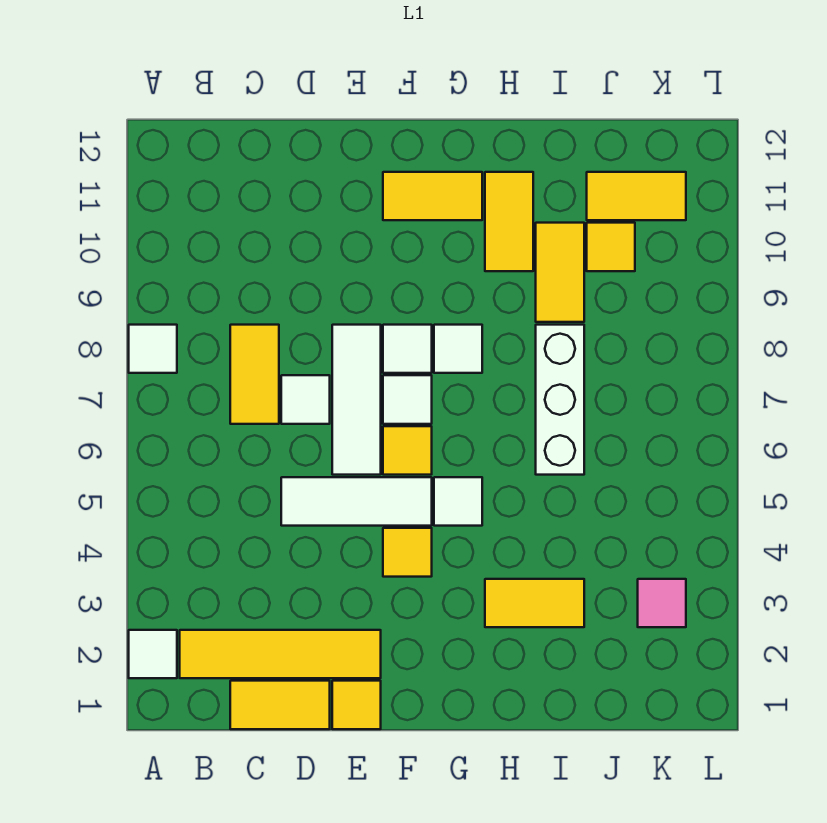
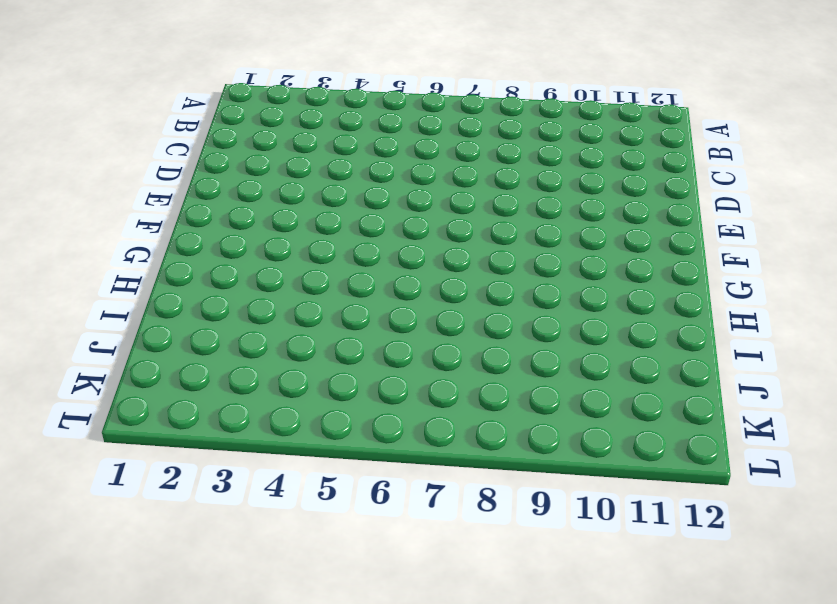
none -> white 1x1 tile [129,630,177,678]
none -> white 1x1 tile [129,325,177,373]
none -> yellow 1x4 tile [180,630,381,678]

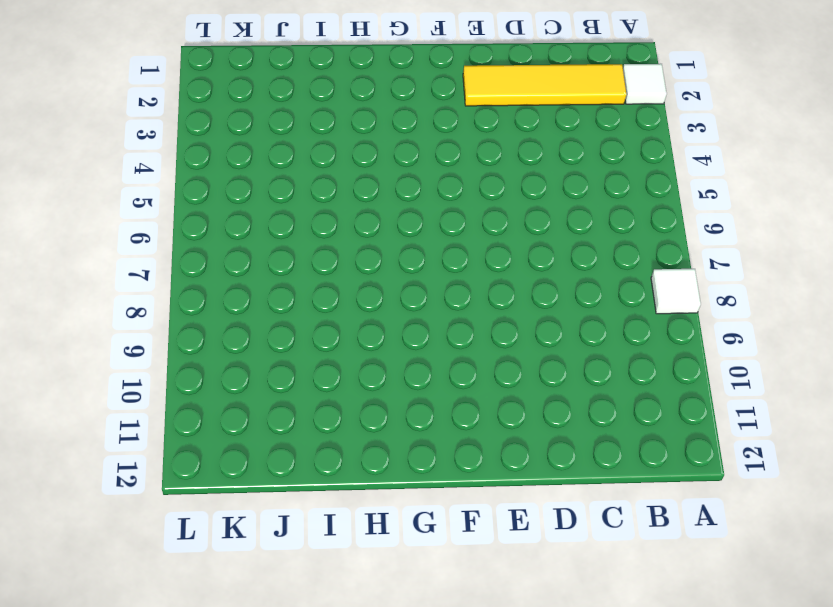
none -> yellow 1x2 tile [230,681,330,729]
none -> yellow 1x2 tile [230,325,279,424]
none -> white 1x3 tile [281,477,432,526]

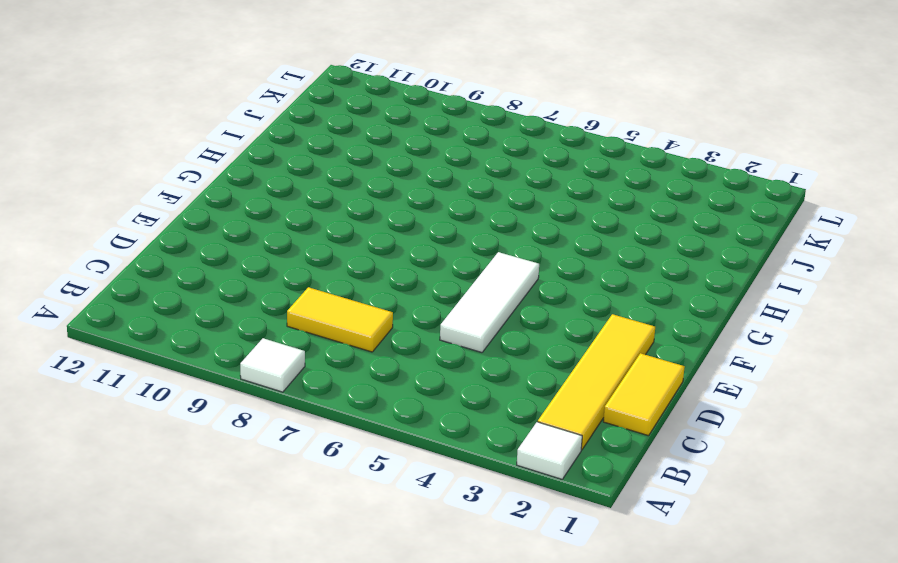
none -> white 1x1 tile [281,375,330,424]
none -> yellow 1x1 tile [332,681,381,729]
none -> white 1x3 tile [332,325,381,475]

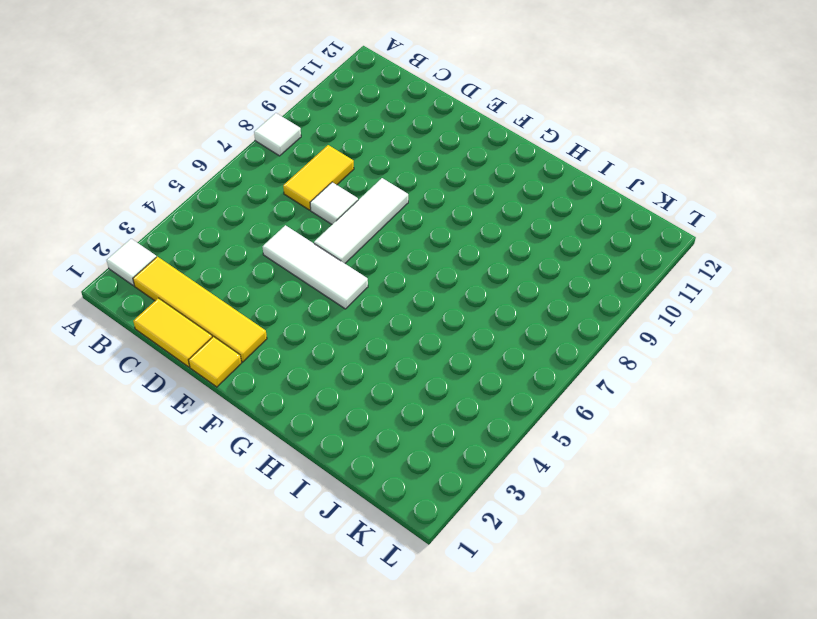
none -> yellow 1x1 tile [383,528,432,577]
none -> yellow 1x1 tile [383,426,432,475]
none -> white 1x1 tile [383,375,432,424]

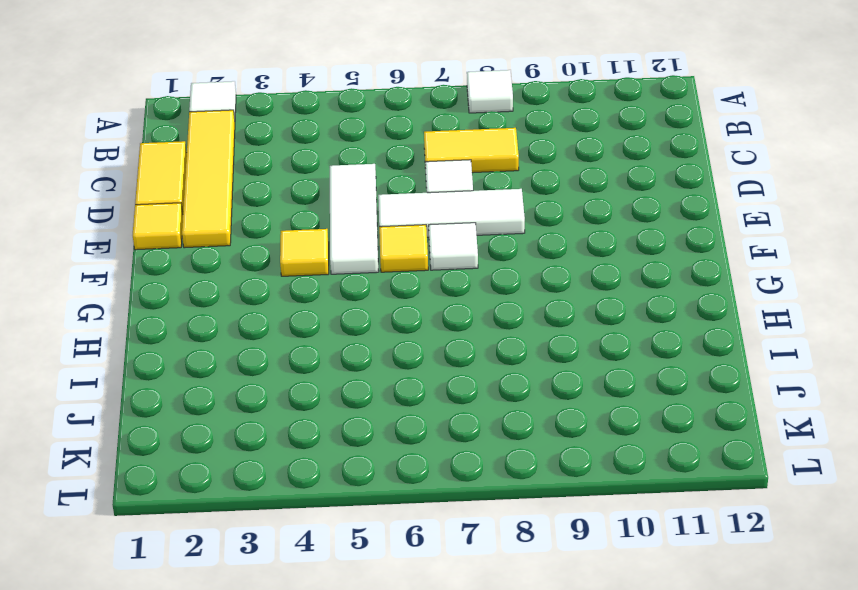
none -> white 1x1 tile [383,325,432,373]
none -> yellow 1x2 tile [383,172,482,220]
none -> white 1x1 tile [434,477,482,526]

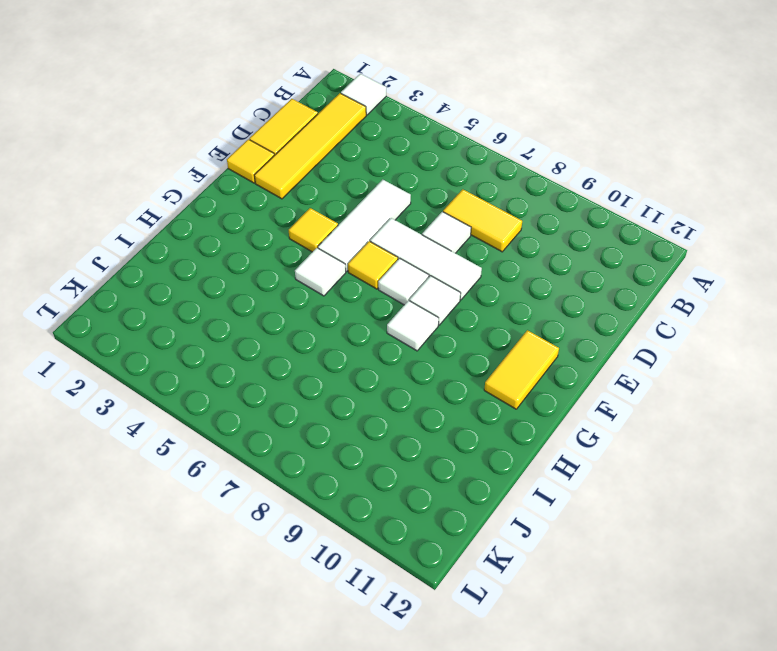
none -> white 1x1 tile [129,325,177,373]
none -> yellow 1x2 tile [485,579,584,627]
none -> yellow 1x2 tile [485,172,533,271]

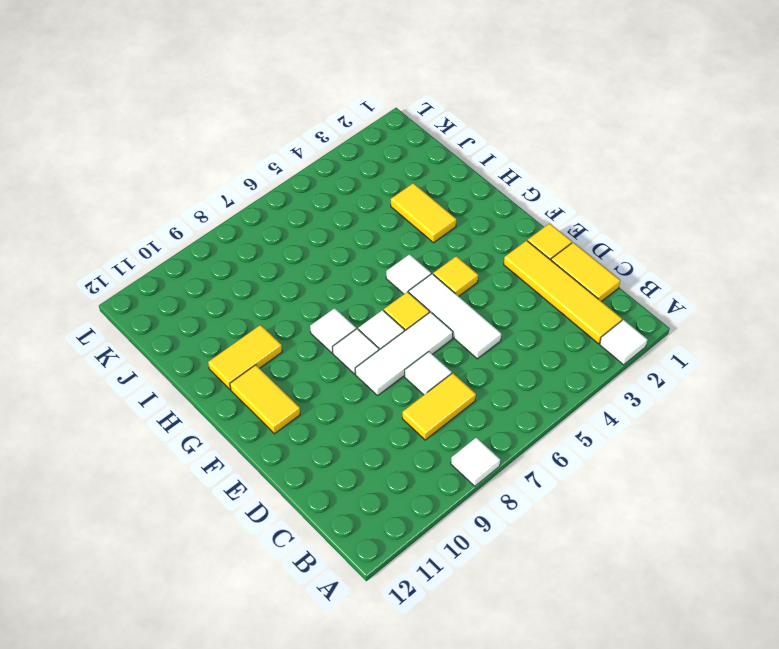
none -> white 1x3 brick [536,325,584,475]
none -> yellow 1x2 tile [536,223,584,322]
none -> yellow 1x1 tile [587,223,635,271]

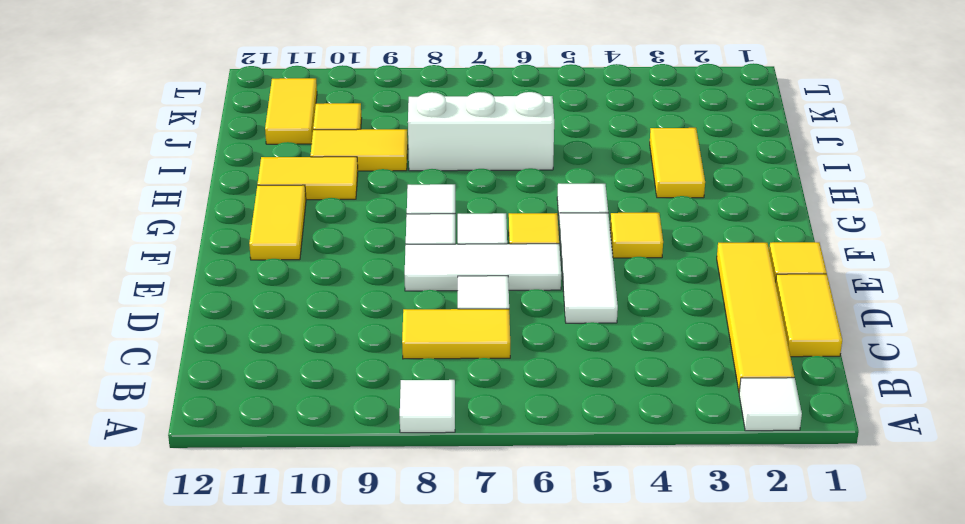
none -> pink 1x1 tile [638,579,686,627]

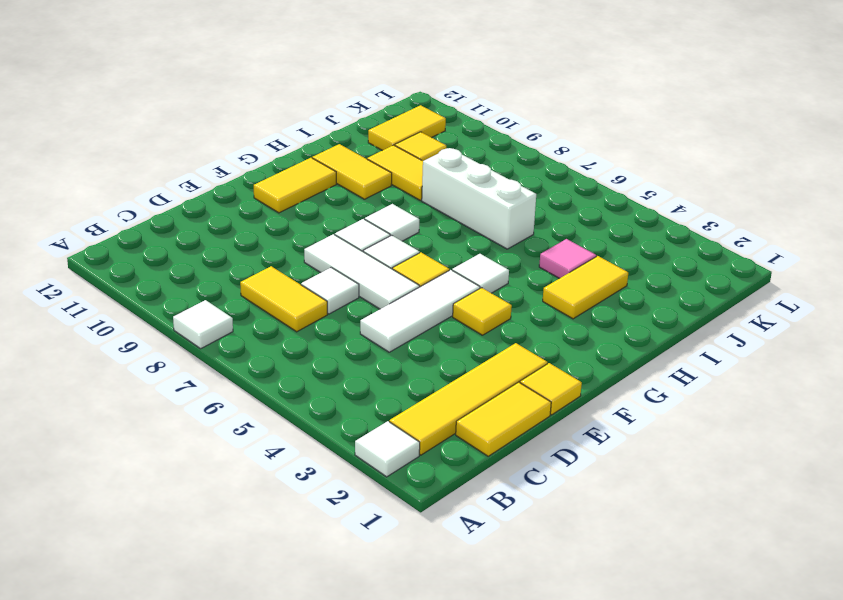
pink 1x1 tile [539,239,596,278] -> pink 1x1 tile moved to [638,579,686,627]

